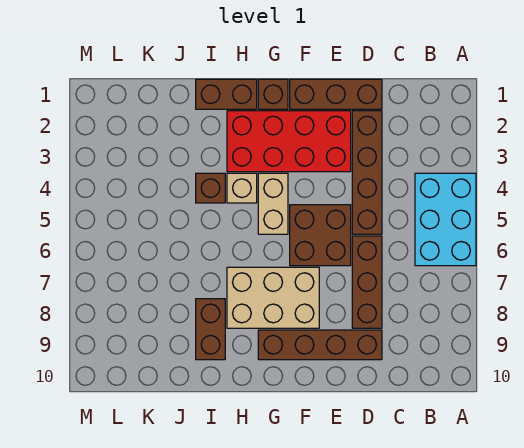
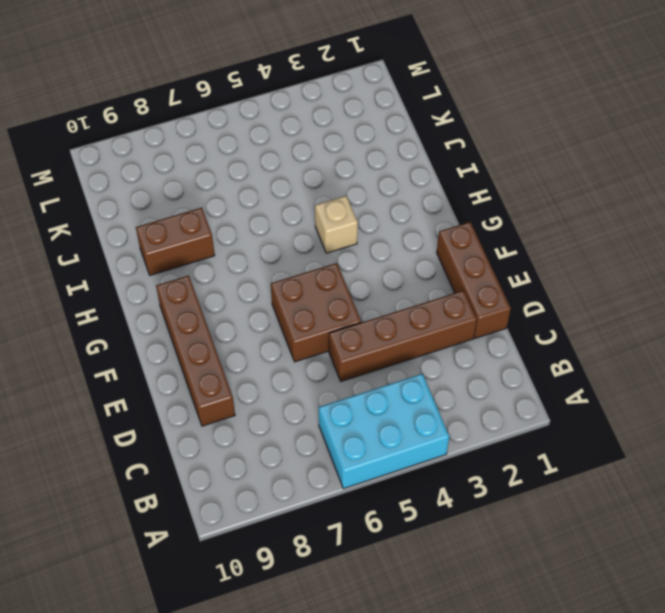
none -> brown 1x3 brick [352,236,382,328]
none -> red 2x4 brick [227,111,351,172]
none -> tan 2x3 brick [227,267,319,328]

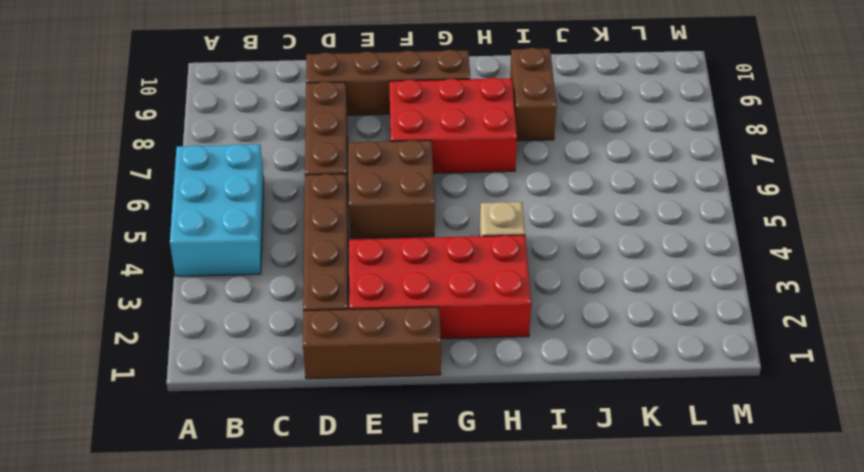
red 2x3 brick [389,78,517,173] -> tan 2x3 brick [227,267,319,328]
none -> brown 1x1 brick [258,79,288,109]
none -> tan 1x2 brick [258,173,288,234]
none -> brown 1x2 brick [196,79,257,109]

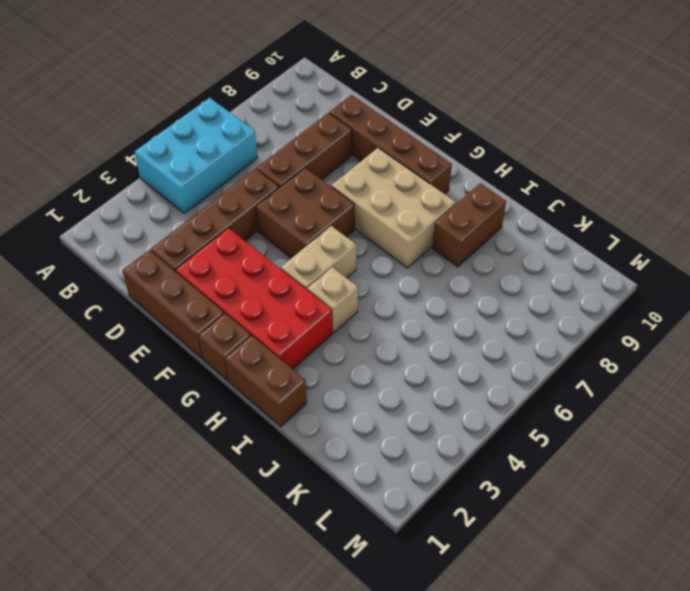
none -> brown 1x1 brick [196,173,225,203]

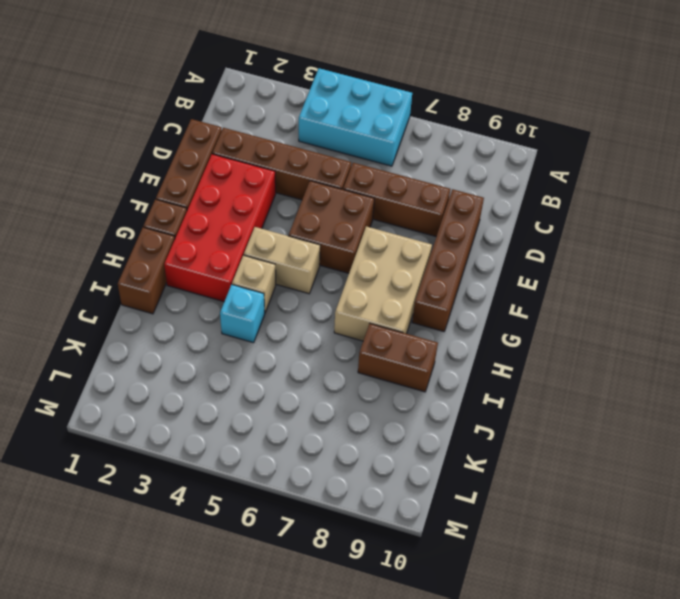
cyan 1x1 brick [220,285,265,343] -> brown 1x1 brick [196,173,225,203]

